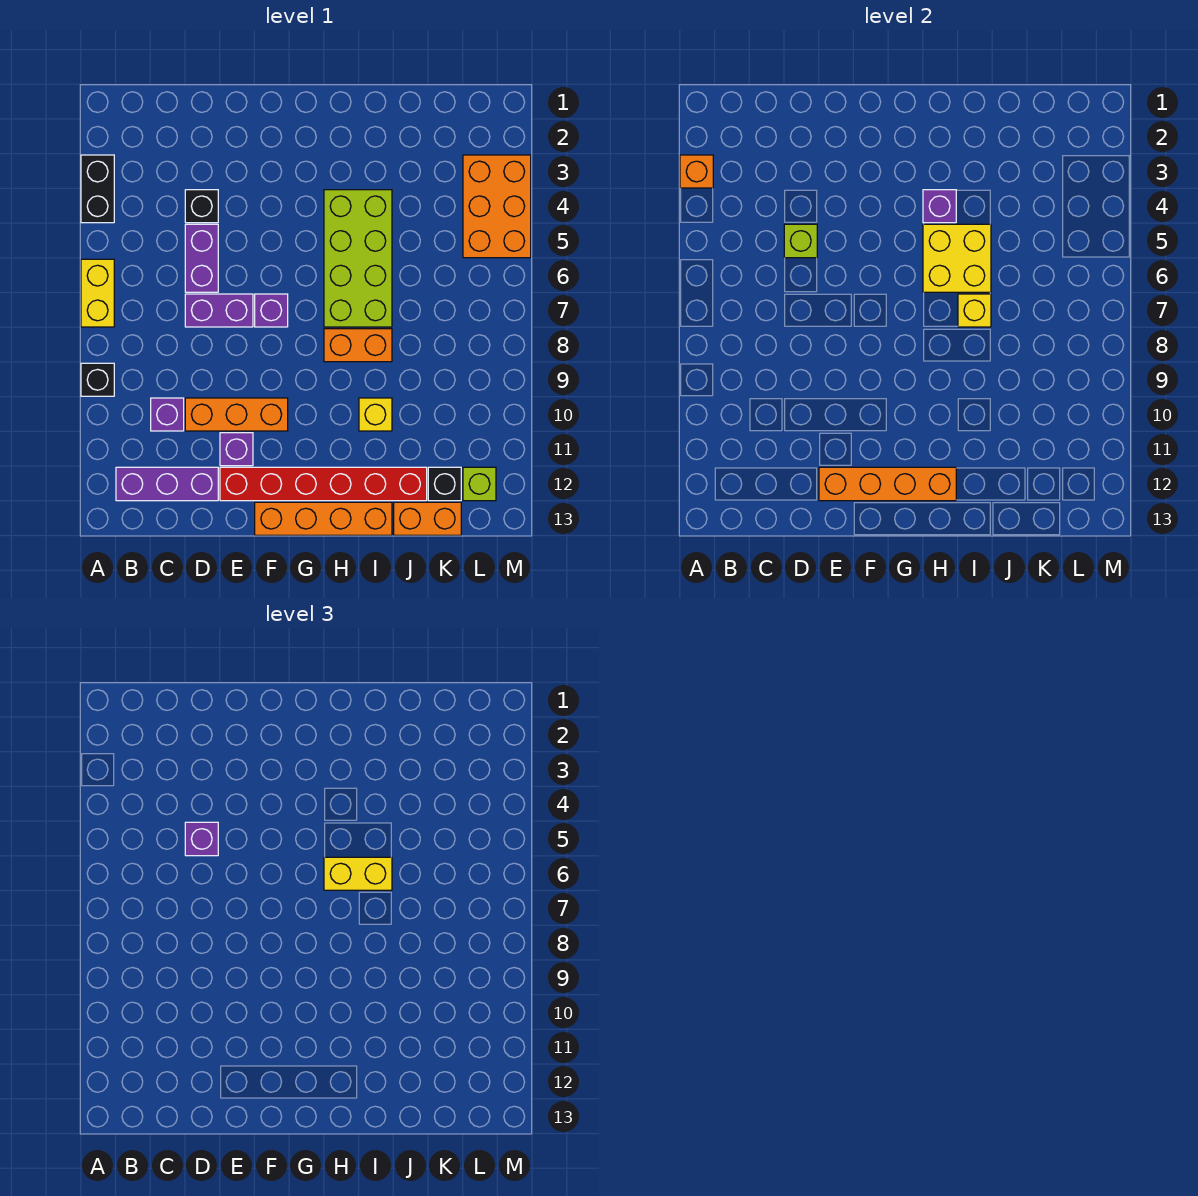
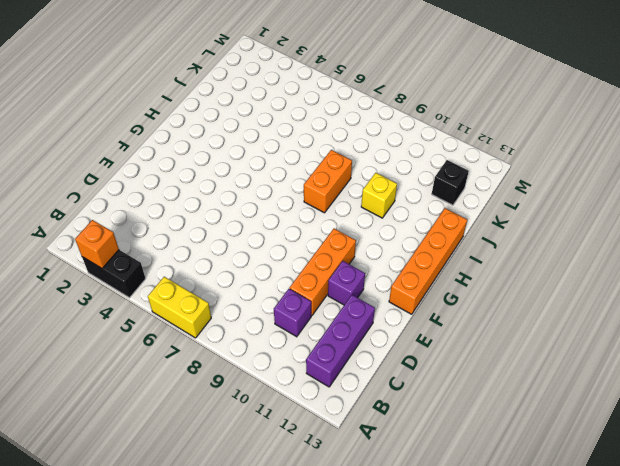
none -> black 1x1 brick [81,363,114,396]
none -> black 1x1 brick [185,190,218,223]
none -> purple 1x2 brick [185,224,218,292]

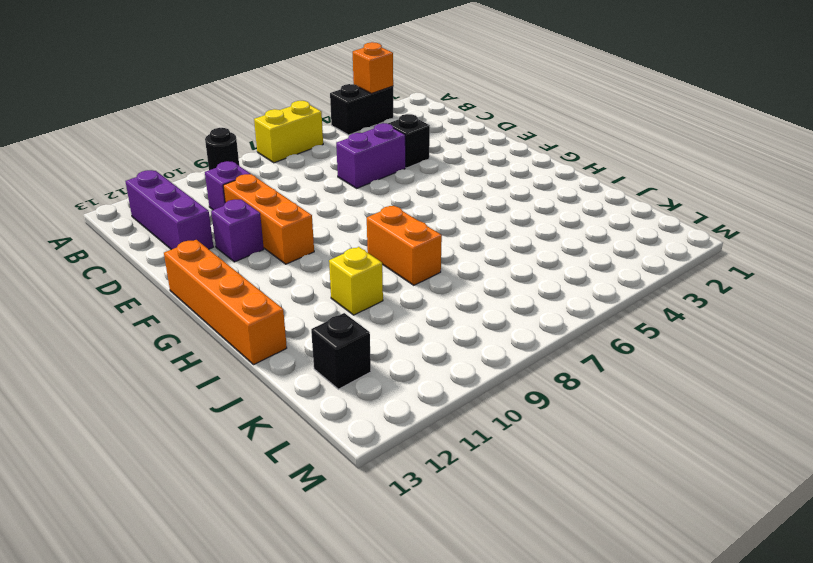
black 1x1 round brick [205,128,239,170] -> black 1x1 brick [81,363,114,396]
none -> purple 1x2 brick [185,294,253,327]
none -> red 1x6 brick [220,467,427,501]
none -> purple 1x1 brick [255,294,288,327]

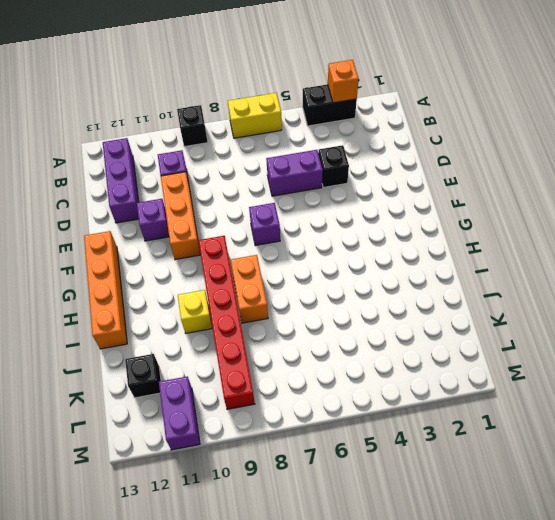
red 1x6 brick [198,236,255,409] -> red 1x6 brick moved to [220,467,427,501]
purple 1x2 brick [159,376,200,450] -> purple 1x2 brick moved to [185,294,253,327]
none -> lime 2x4 brick [324,190,392,327]
none -> orange 1x2 brick [394,502,461,535]
none -> orange 2x3 brick [463,155,531,258]

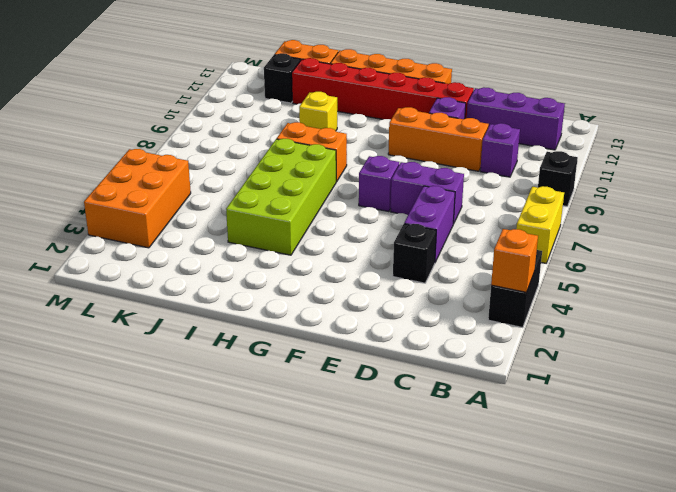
none -> lime 1x1 brick [463,467,496,501]
none -> lime 1x1 brick [784,224,817,258]
none -> orange 1x4 brick [819,467,956,501]

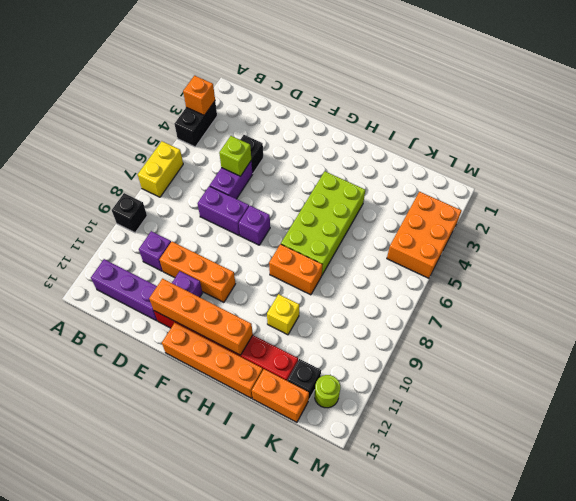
lime 1x1 round brick [315,375,340,408] -> lime 1x1 brick [463,467,496,501]
none -> purple 1x1 brick [923,190,956,223]
none -> yellow 2x2 brick [923,224,991,292]
none -> yellow 1x1 brick [958,294,991,327]

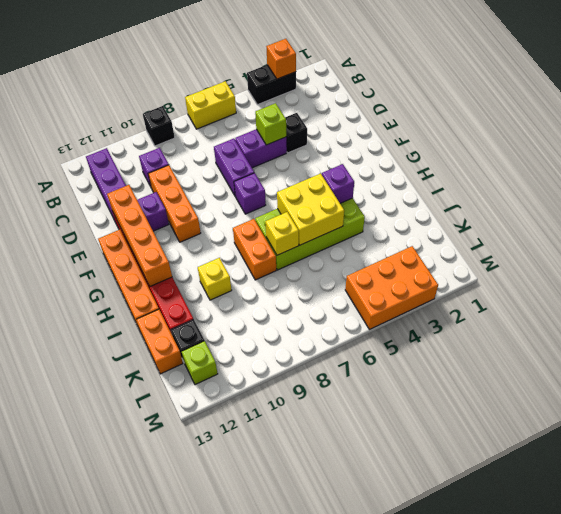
none -> purple 1x1 brick [185,822,218,856]
none -> yellow 1x2 brick [324,857,392,890]

